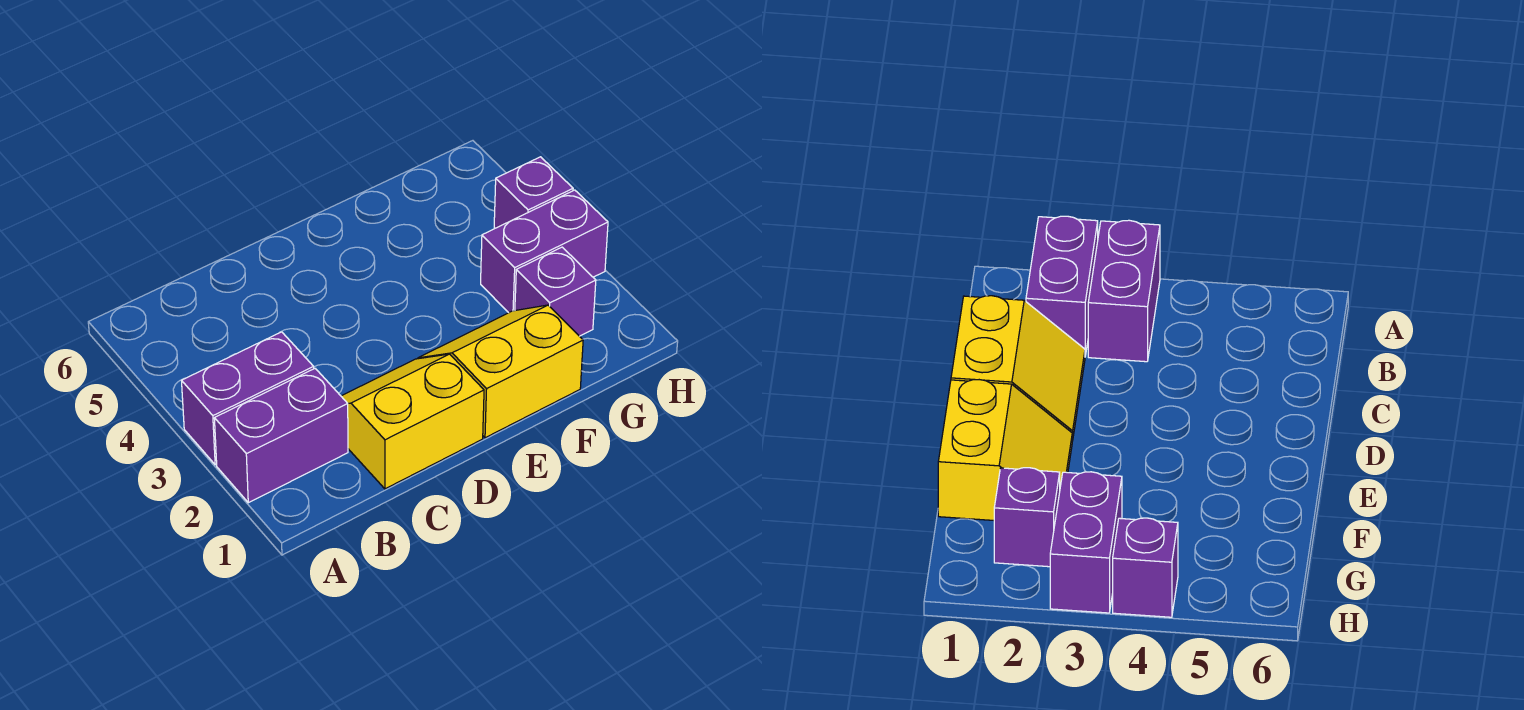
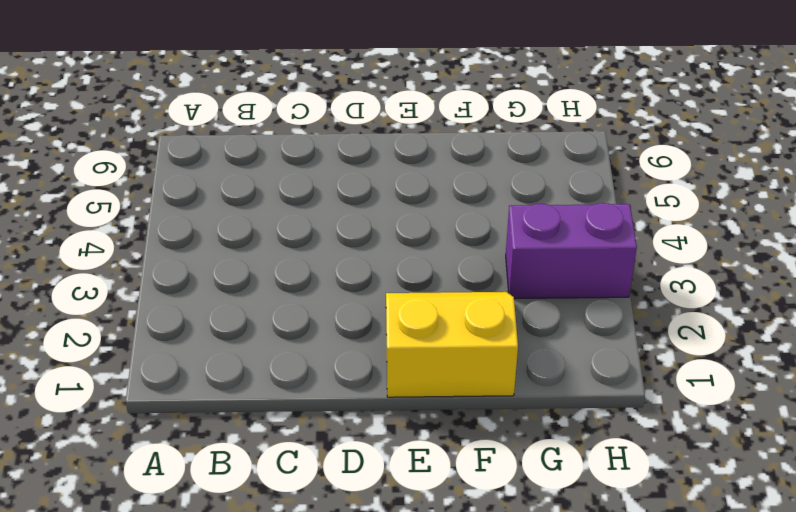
none -> purple 1x2 brick [214,369,348,503]
none -> purple 1x2 brick [182,332,314,465]

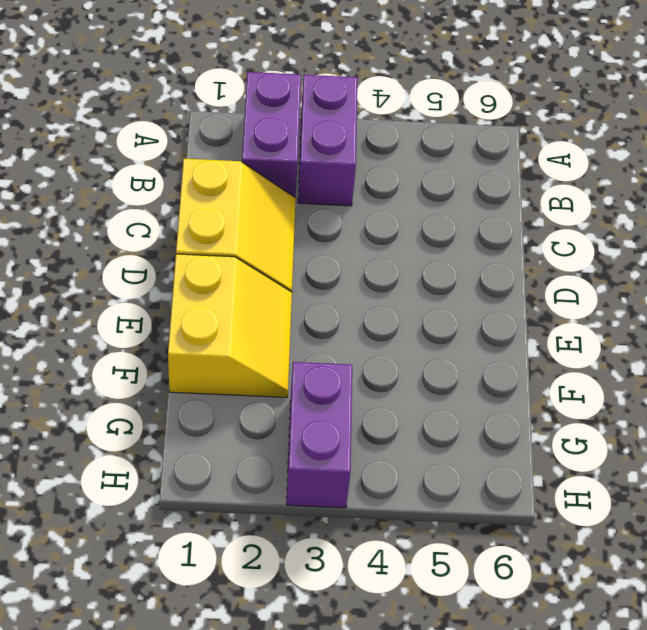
none -> purple 1x1 brick [515,247,596,336]
none -> purple 1x1 brick [494,157,573,228]

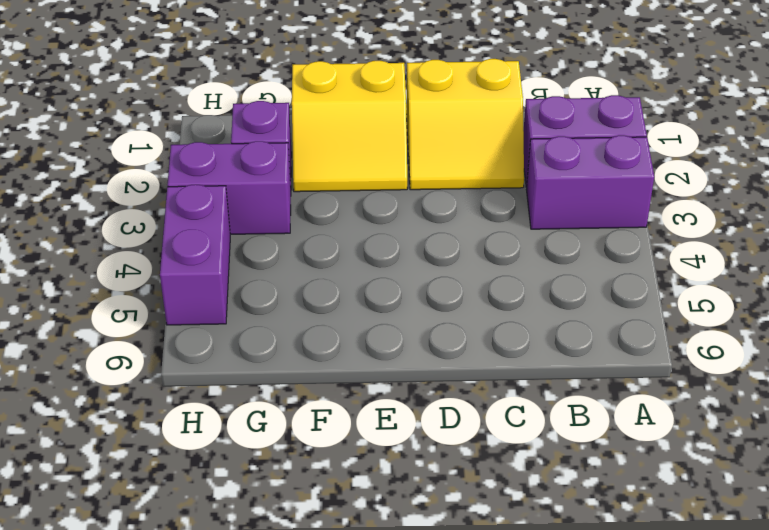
purple 1x2 brick [160,185,230,325] -> purple 1x1 brick [494,157,573,228]

